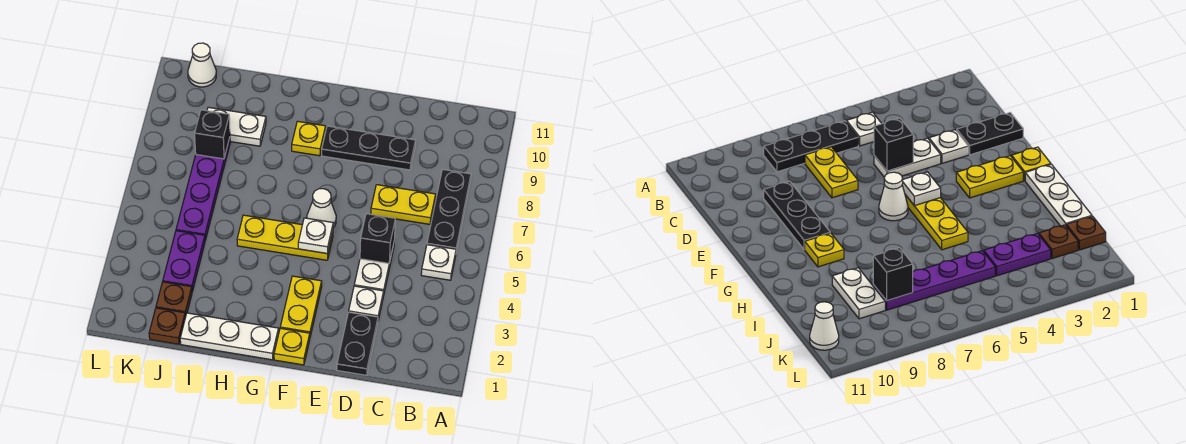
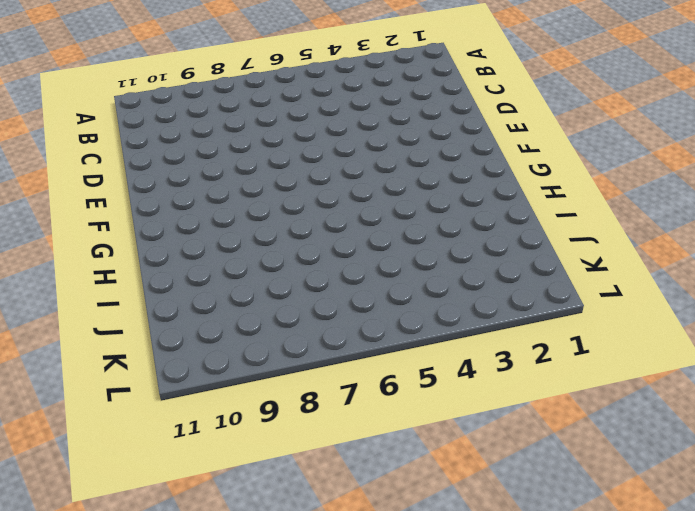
none -> white 1x1 plate [421,245,456,280]
none -> black 1x3 plate [427,169,471,252]
none -> yellow 1x2 plate [371,185,436,224]

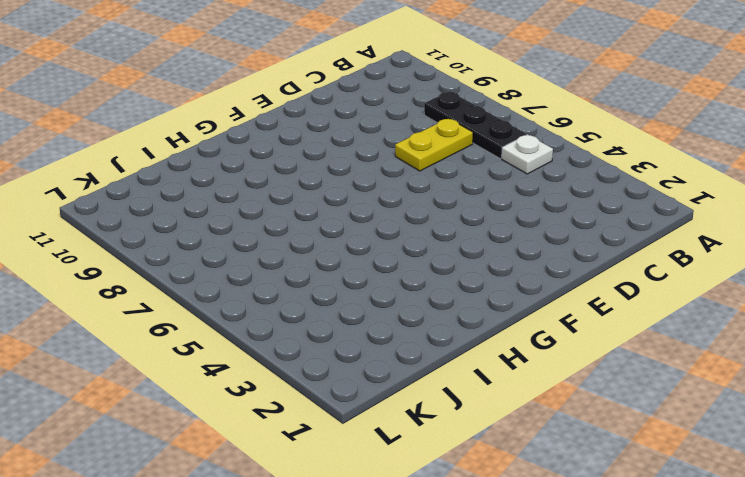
none -> black 1x2 plate [337,312,378,375]
none -> white 1x1 plate [349,286,384,320]
none -> white 1x2 plate [354,244,394,296]

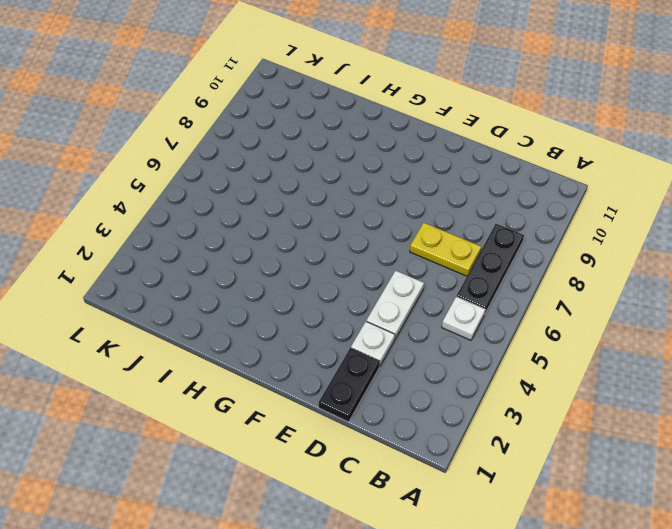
none -> black 1x3 plate [322,126,416,170]
none -> yellow 1x1 plate [274,328,310,365]
none -> yellow 1x2 plate [280,276,322,336]

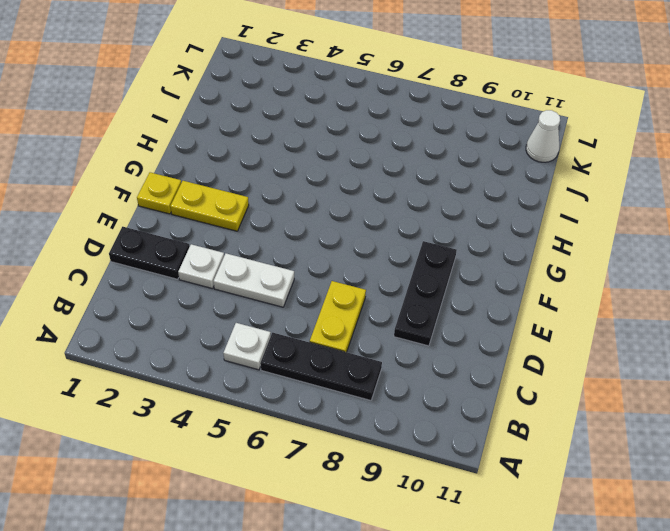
none -> yellow 1x3 plate [237,215,333,260]
none -> white 1x1 cone [307,189,336,228]
none -> white 1x3 plate [180,313,279,360]

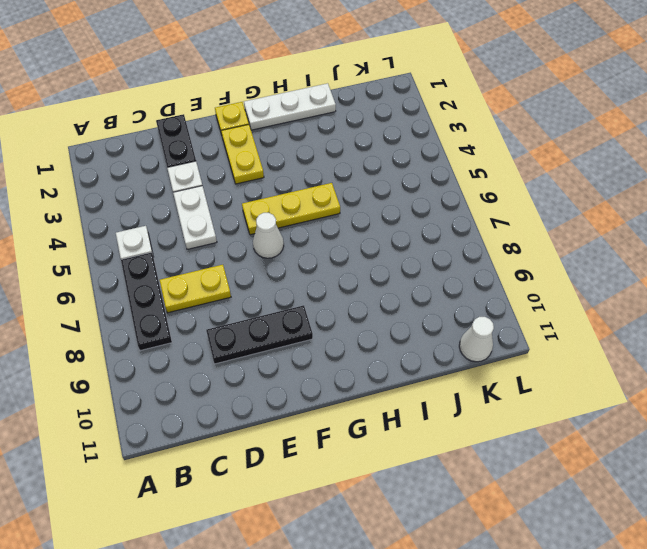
none -> yellow 1x1 plate [292,121,326,156]
none -> white 1x2 plate [207,107,266,146]
none -> brown 1x1 plate [149,308,185,344]

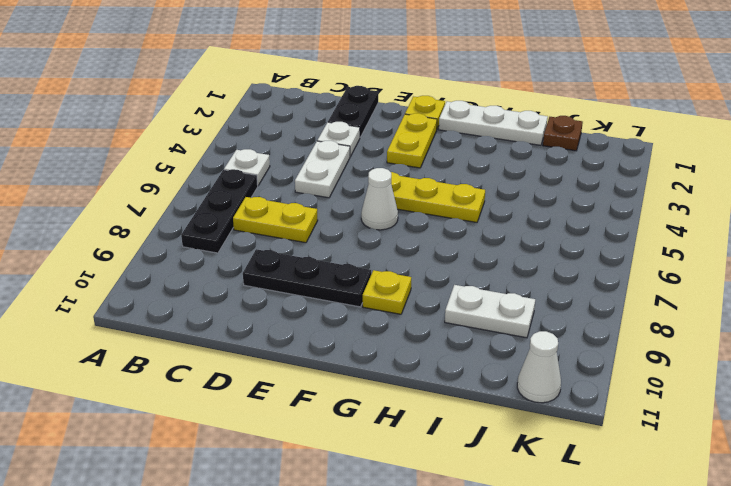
none -> brown 1x1 plate [156,282,192,317]
none -> purple 1x2 plate [163,231,205,291]
none -> purple 1x4 plate [176,138,230,240]

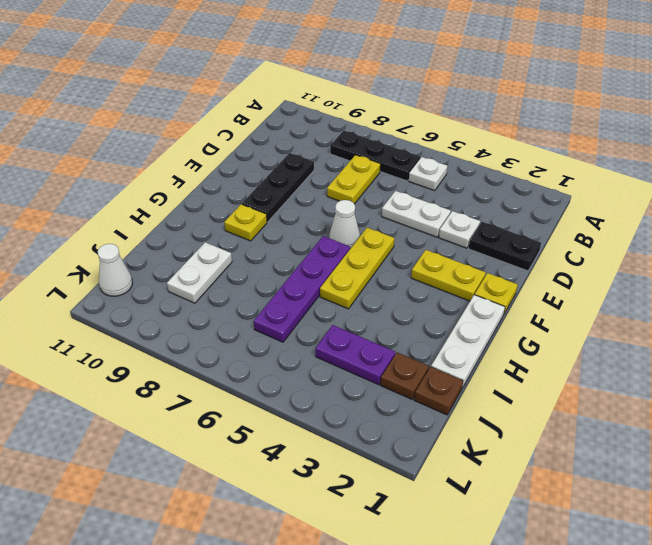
purple 1x4 plate [254,236,350,342] -> purple 1x4 plate turned to [176,138,230,240]
none -> black 1x1 brick [360,214,395,263]
none -> white 1x1 plate [298,218,333,254]
none -> black 1x1 brick [195,110,230,159]

